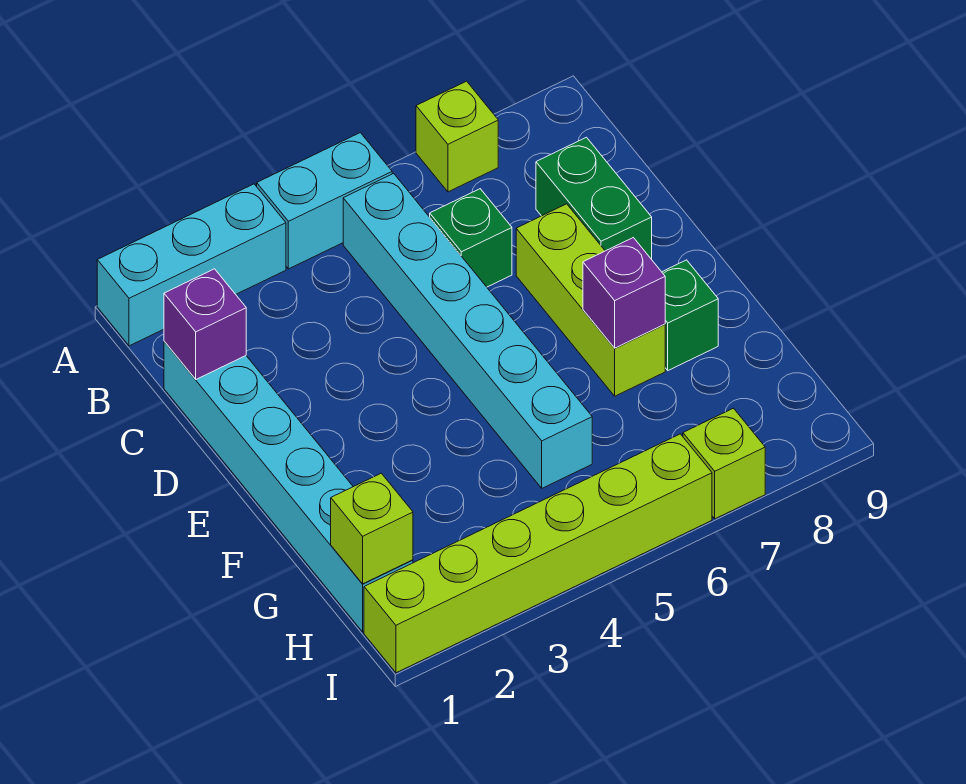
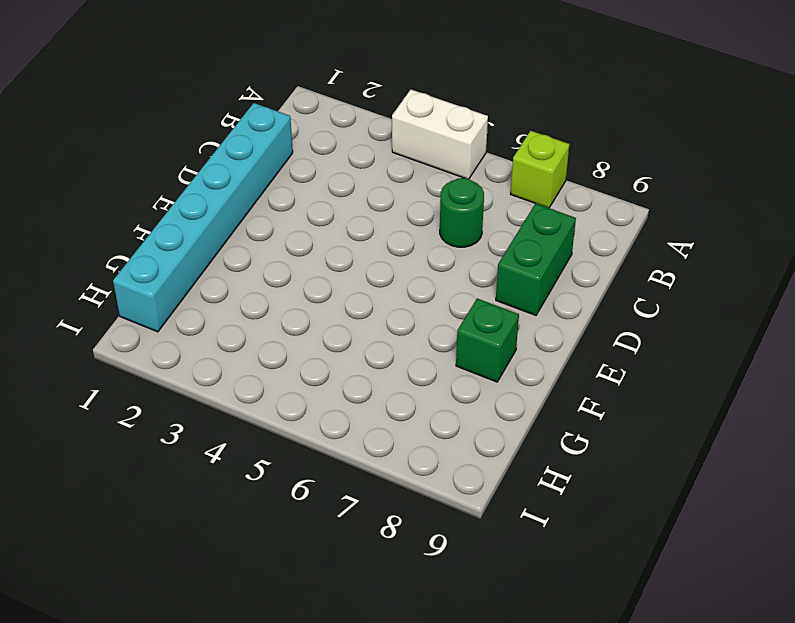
white 1x2 brick [392,90,488,179] -> cyan 1x2 brick [257,133,392,269]
green 1x1 round brick [440,178,484,247] -> green 1x1 brick [430,189,512,287]
none -> cyan 1x3 brick [97,184,286,346]
none -> cyan 1x6 brick [343,173,592,488]
none -> lime 1x3 brick [516,204,665,396]

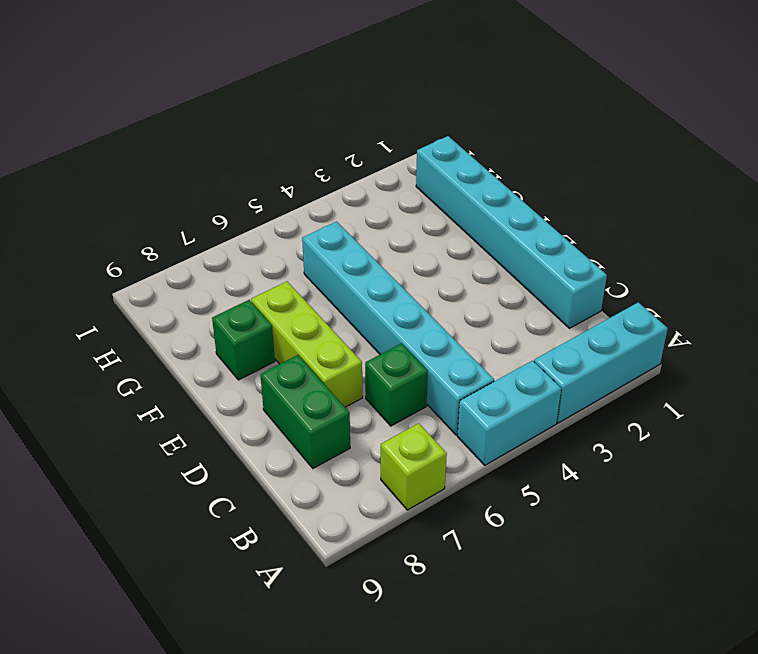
none -> lime 1x6 brick [364,434,712,673]
none -> lime 1x1 brick [683,408,765,519]
none -> purple 1x1 brick [164,269,246,379]

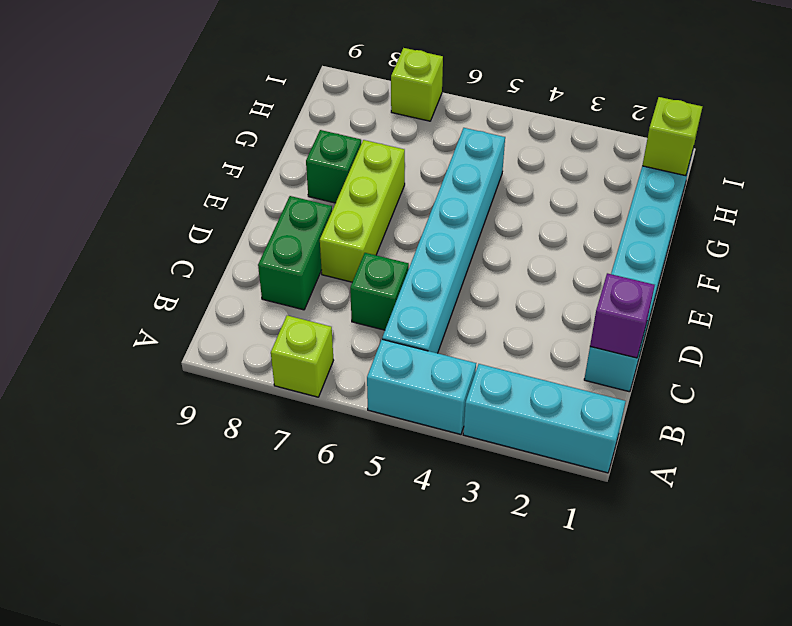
none -> lime 1x6 brick [364,434,712,673]
none -> purple 1x1 brick [583,238,665,348]

